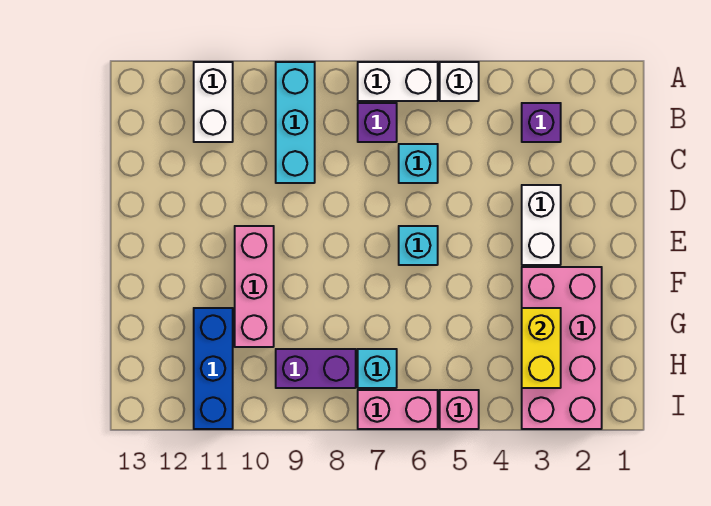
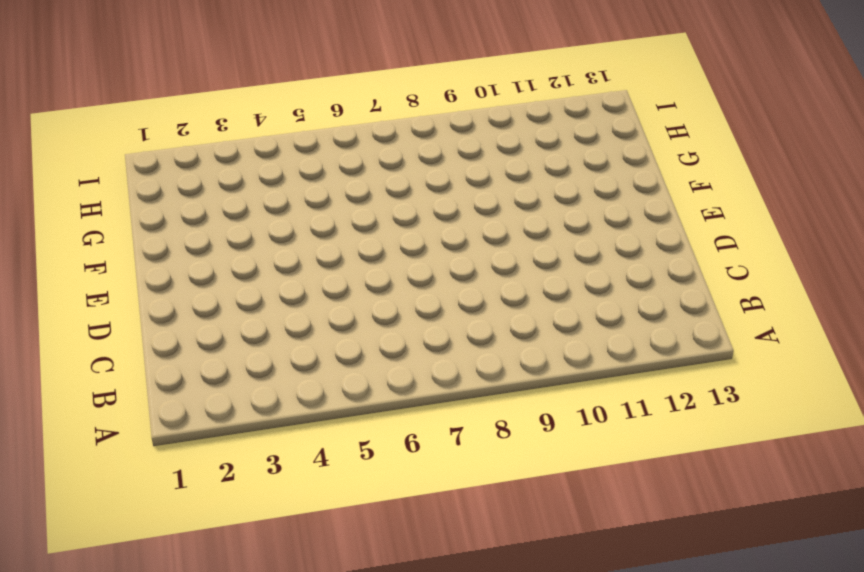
none -> white 1x1 brick [440,62,479,101]
none -> white 1x2 brick [358,62,438,101]
none -> cyan 1x3 brick [276,62,315,183]

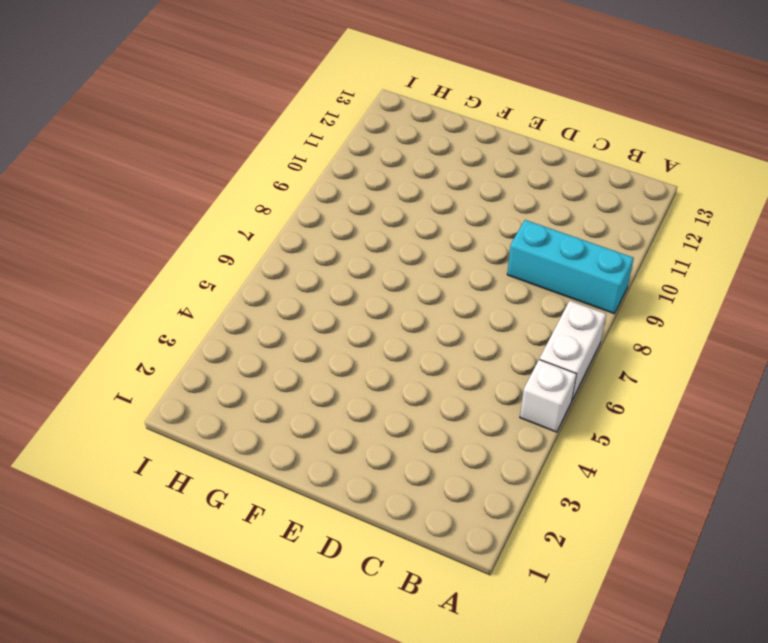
none -> white 1x2 brick [194,62,233,142]
none -> purple 1x1 brick [522,103,561,142]
none -> purple 1x1 brick [358,103,397,142]

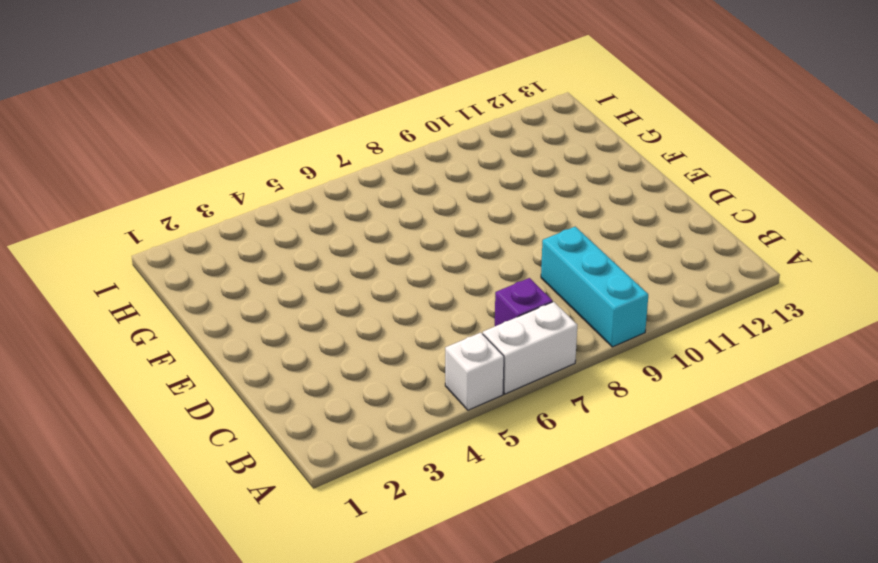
none -> white 1x2 brick [194,62,233,142]
none -> purple 1x1 brick [522,103,561,142]
none -> cyan 1x1 brick [399,144,438,183]

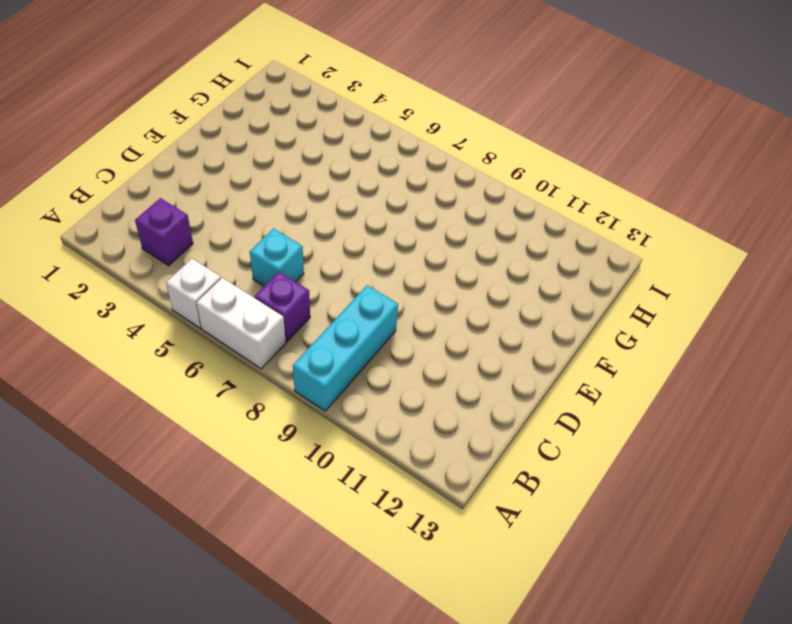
none -> white 1x2 brick [194,62,233,142]
none -> white 1x2 brick [522,185,561,265]
none -> cyan 1x1 brick [399,226,438,265]

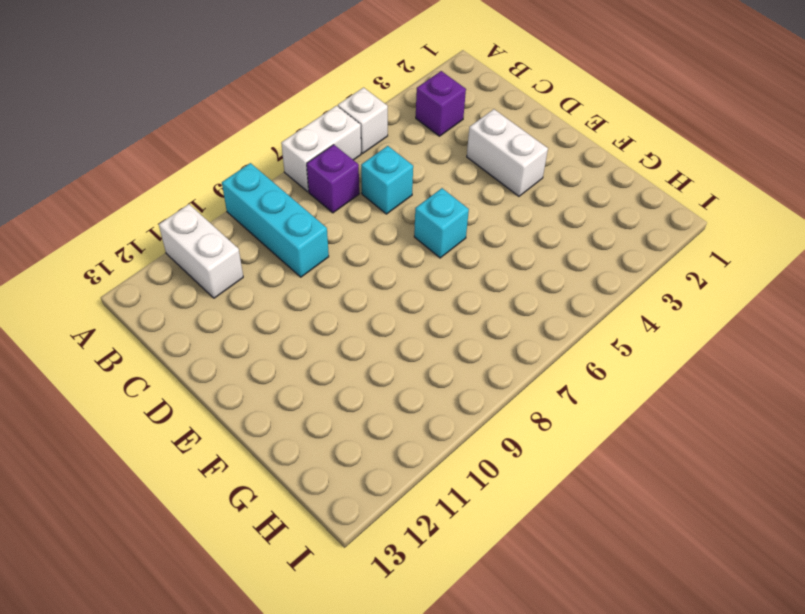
none -> pink 1x3 brick [235,226,274,347]
none -> pink 2x4 brick [522,267,602,429]
none -> blue 1x3 brick [194,308,233,429]

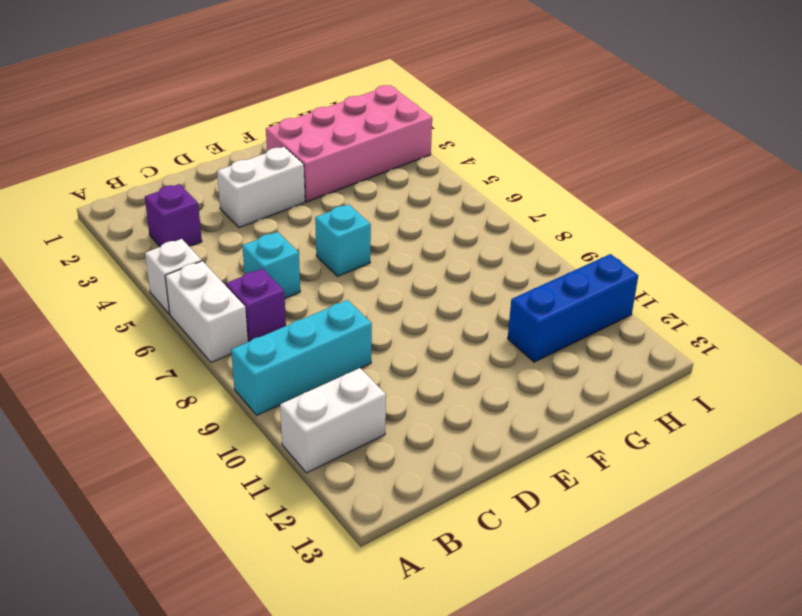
none -> pink 1x3 brick [235,226,274,347]
none -> cyan 1x1 brick [358,349,397,388]
none -> purple 1x2 brick [276,349,356,388]

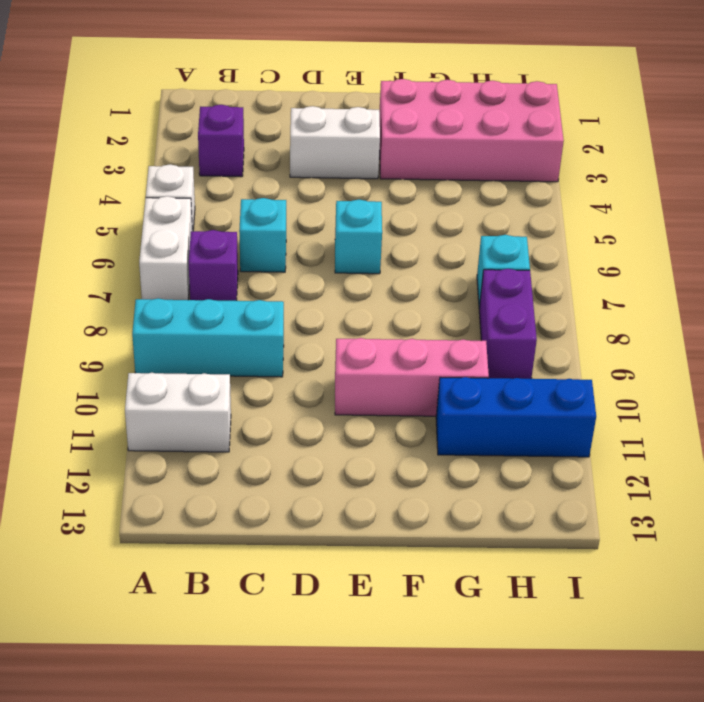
none -> pink 1x1 brick [440,390,479,429]
none -> pink 1x2 brick [358,390,438,429]
none -> yellow 1x2 brick [522,308,561,388]

